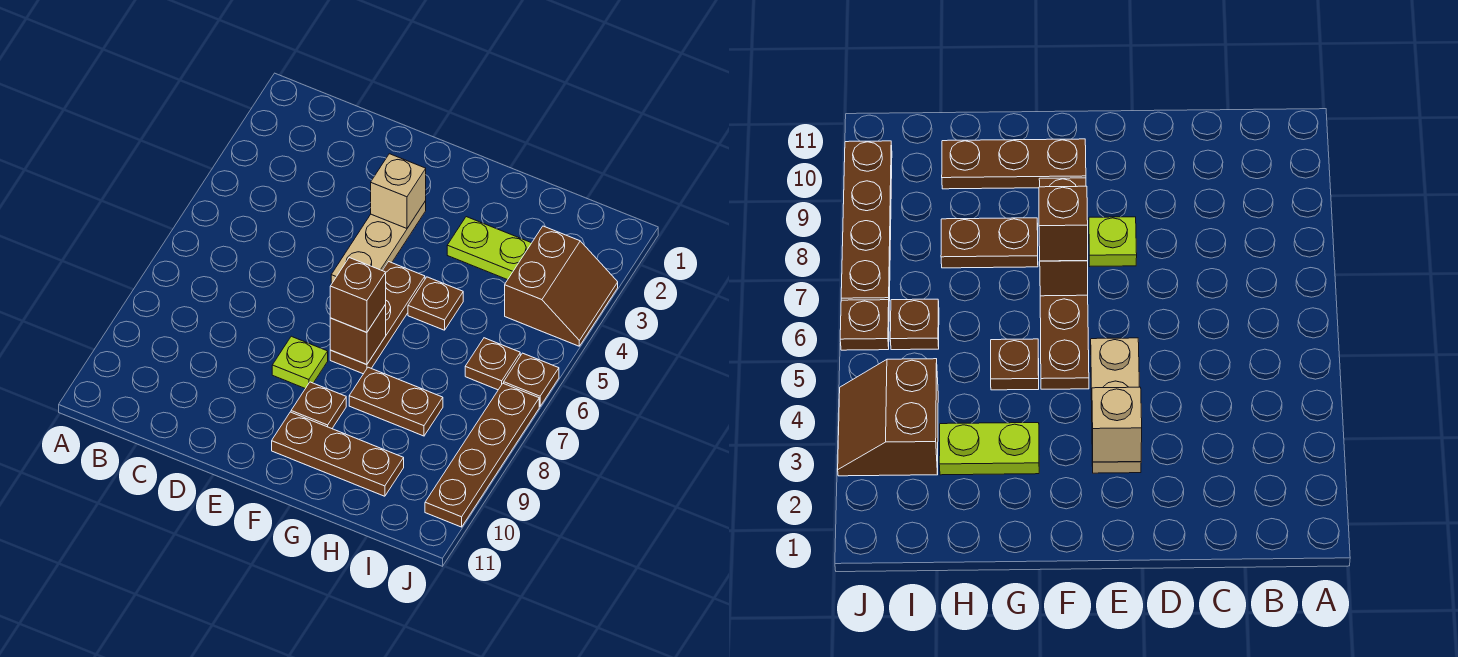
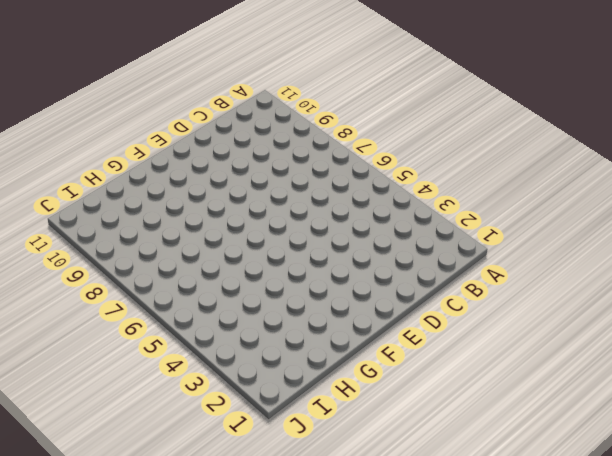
none -> tan 1x3 plate [331,201,426,284]
none -> lime 1x1 plate [272,336,328,389]
none -> brown 1x3 plate [330,262,425,374]

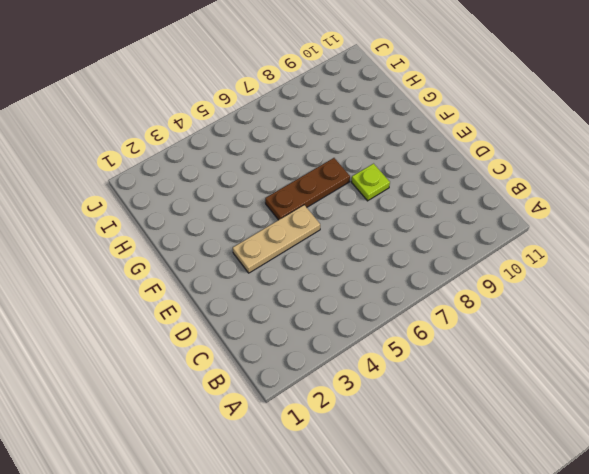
none -> brown 1x1 plate [291,382,346,429]
none -> brown 1x3 plate [272,412,404,496]
none -> lime 1x2 plate [447,217,531,280]

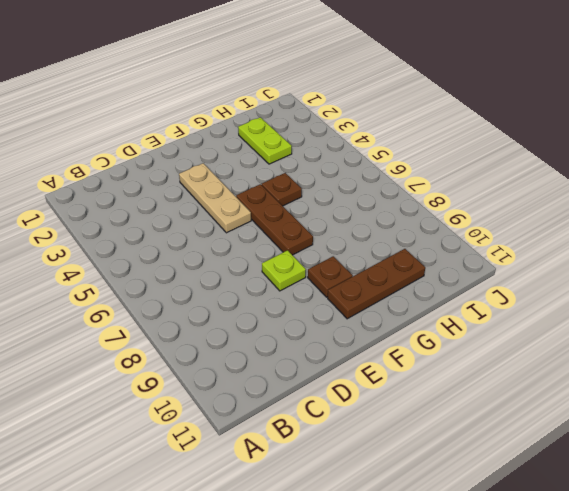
lime 1x2 plate [238,117,292,164] -> lime 1x2 plate turned to [447,217,531,280]
none -> brown 1x2 plate [349,367,443,436]
none -> brown 2x2 slope [505,226,618,346]
none -> brown 1x1 plate [465,338,520,390]

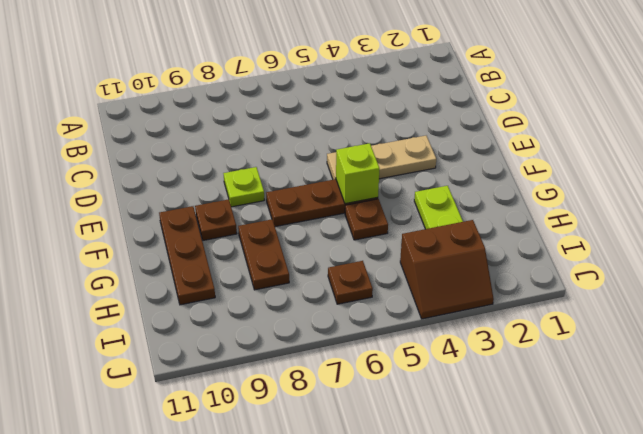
lime 1x1 brick [336,143,380,204] -> none
none -> brown 1x1 plate [504,353,559,407]
none -> brown 1x4 plate [425,383,539,527]
none -> tan 1x1 brick [371,154,426,228]

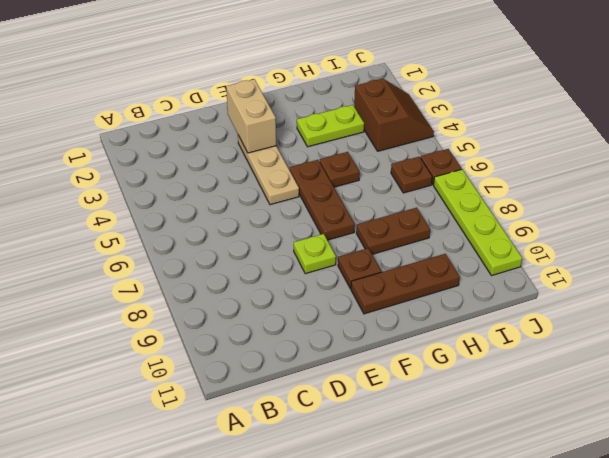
tan 1x2 brick [226,79,276,153] -> tan 1x1 brick [371,154,426,228]
lime 1x4 plate [434,169,522,276] -> brown 1x4 plate [425,383,539,527]
none -> brown 1x1 brick [330,305,386,365]
none -> brown 1x1 brick [330,258,386,332]

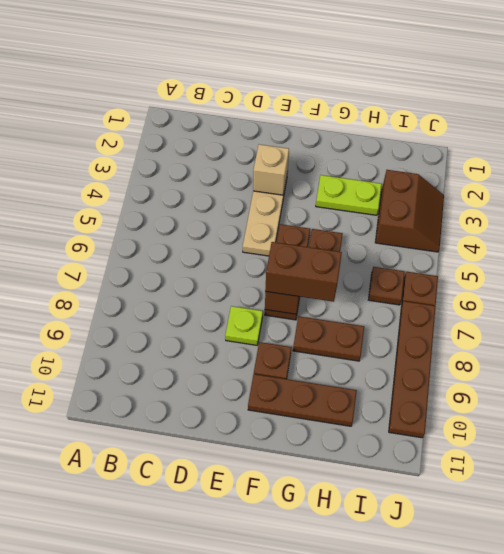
brown 1x2 brick [265,242,342,302] -> brown 1x1 brick [330,258,386,332]

